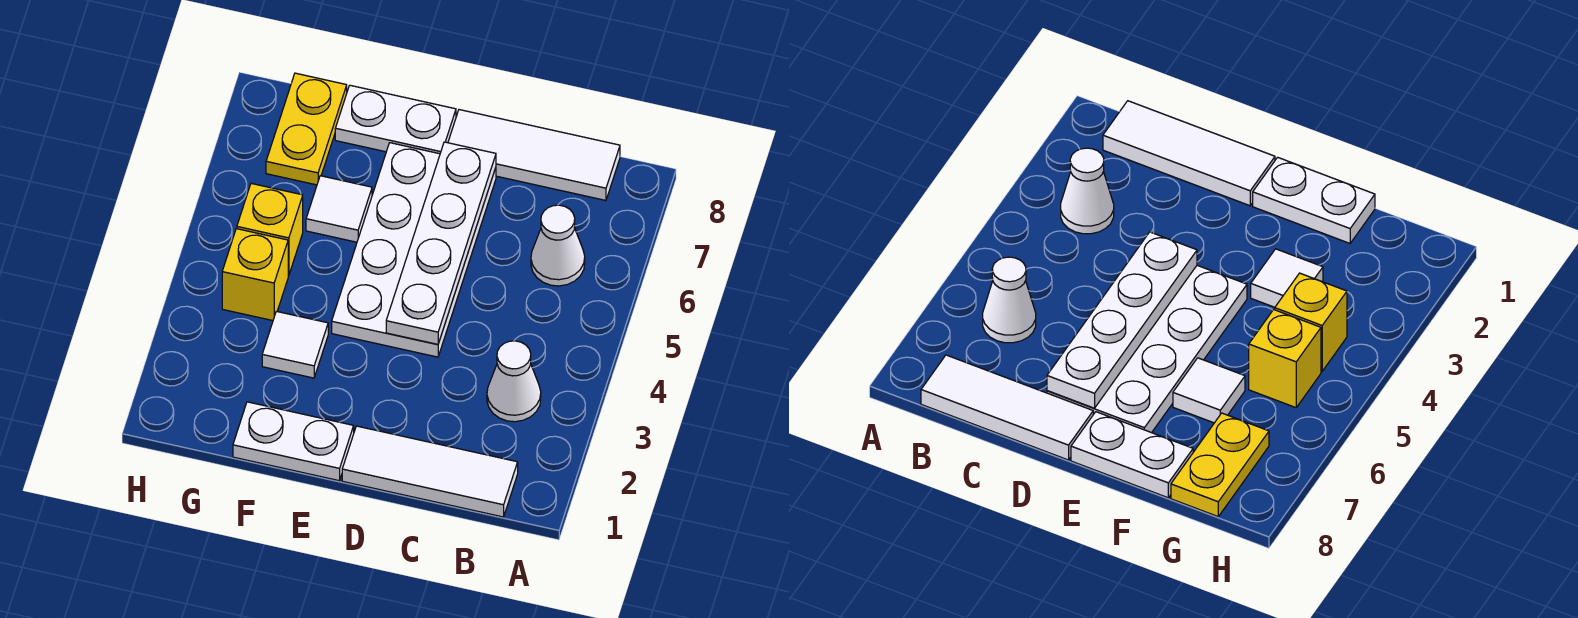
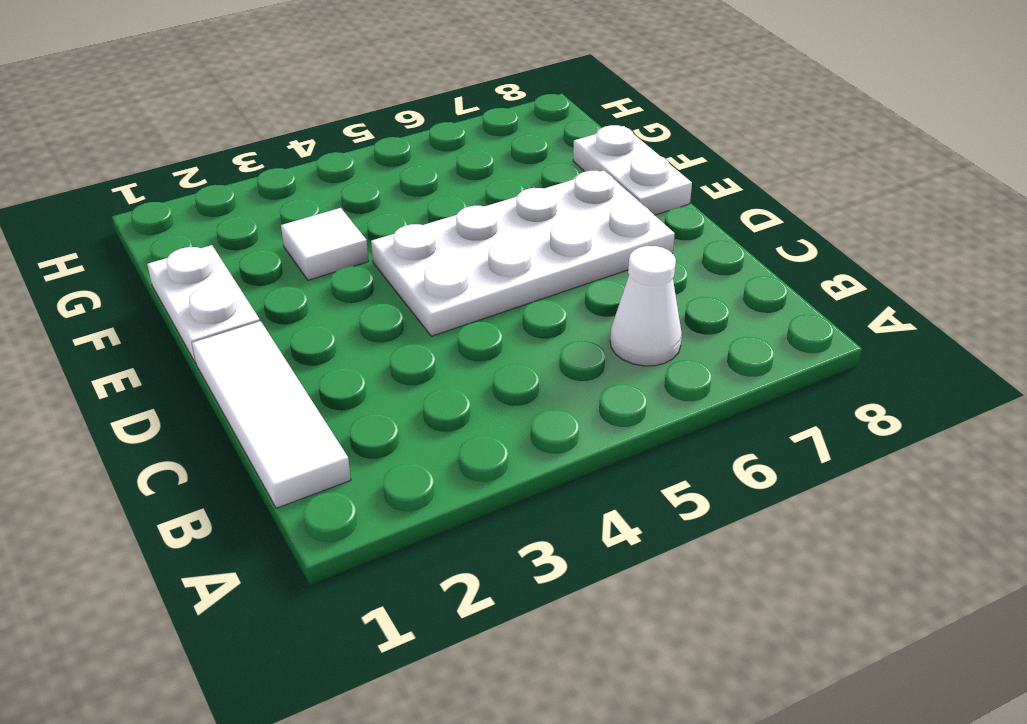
none -> white 1x1 cone [487,341,541,422]
none -> white 1x3 tile [448,110,620,200]
none -> white 1x1 tile [306,176,372,242]

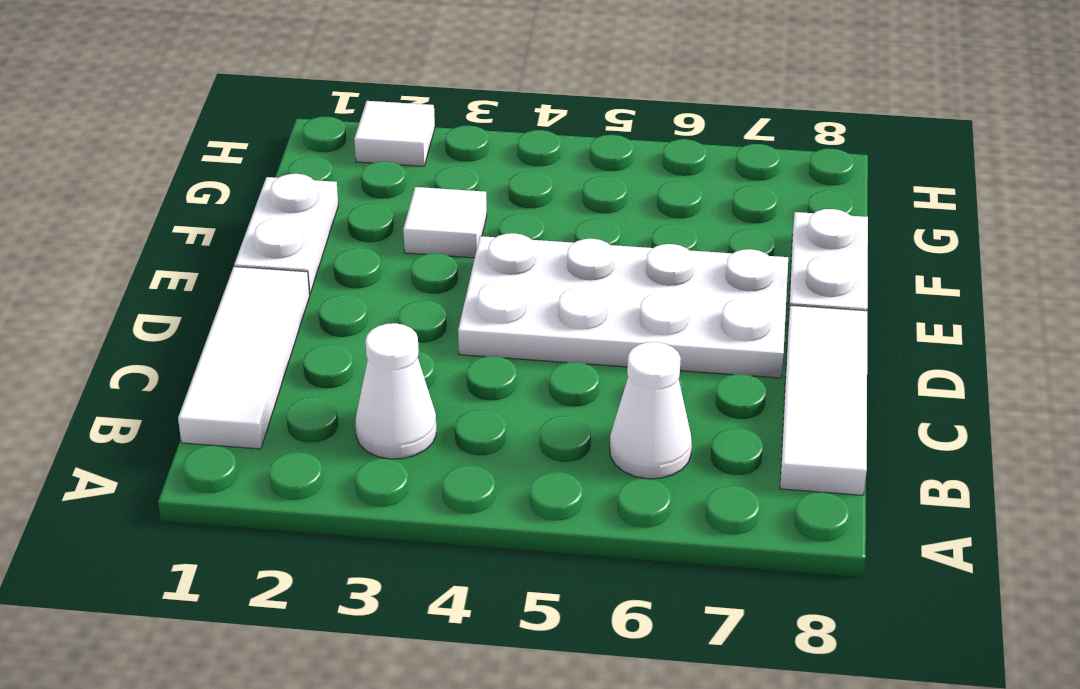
white 1x1 tile [354,101,435,166] -> white 1x1 tile moved to [306,176,372,242]
none -> yellow 1x1 brick [222,229,288,321]
none -> yellow 1x1 brick [237,183,303,276]
none -> yellow 1x2 plate [266,73,347,185]

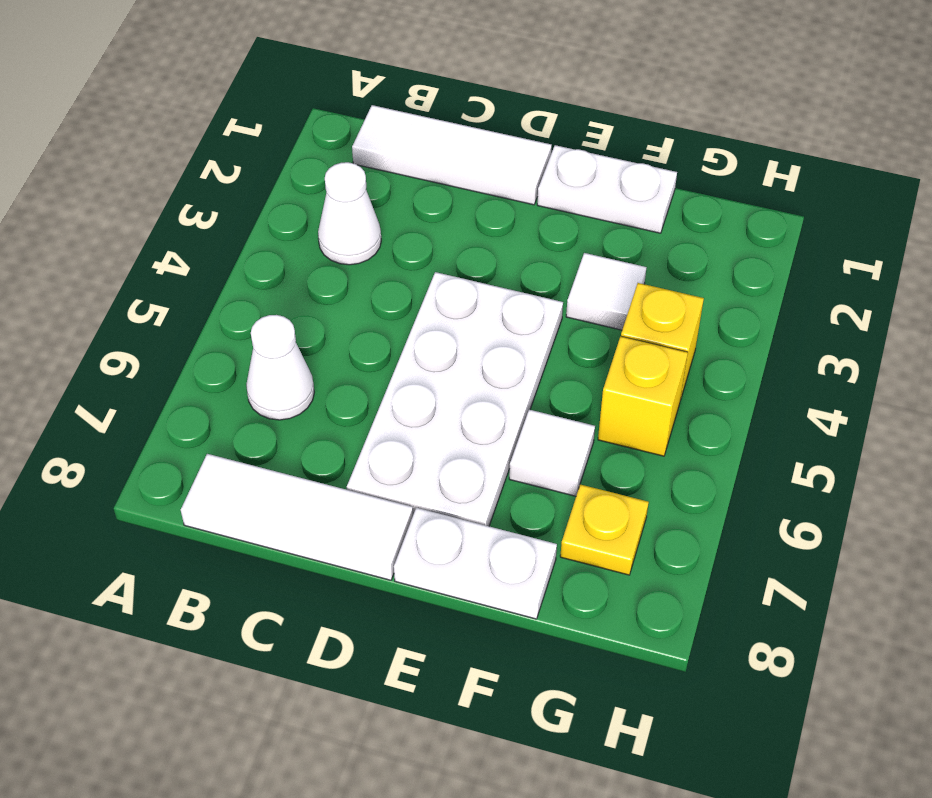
yellow 1x1 plate [560,485,649,575] -> yellow 1x2 plate [266,73,347,185]
none -> white 1x4 plate [386,142,496,344]

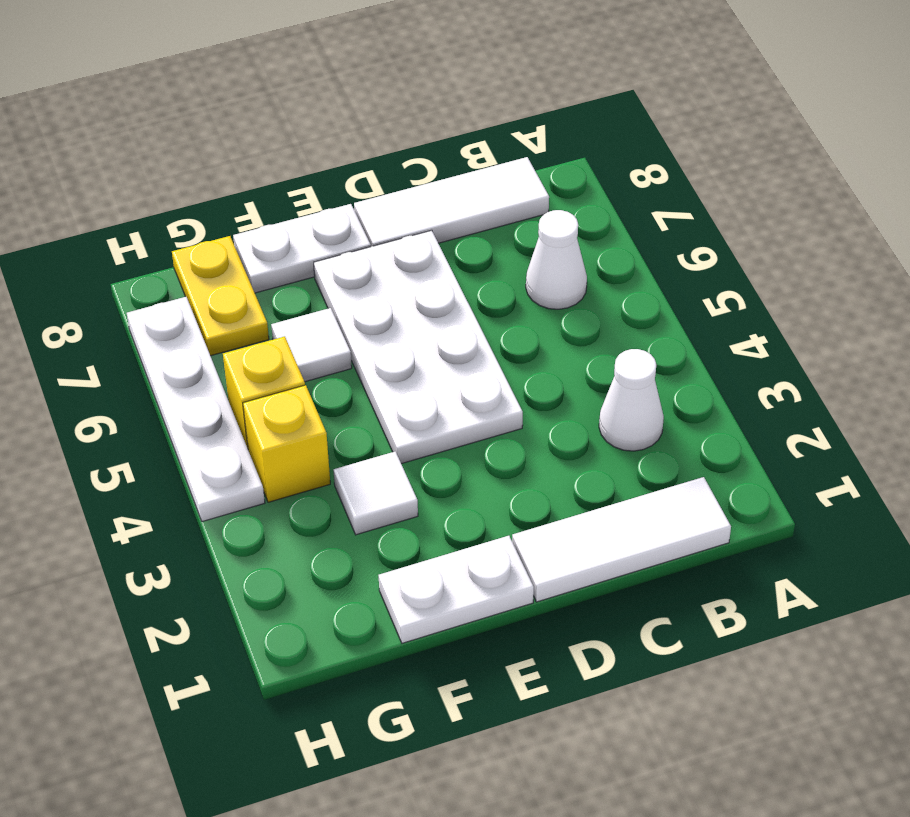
white 1x4 plate [127,297,265,522] -> white 1x4 plate moved to [386,142,496,344]

